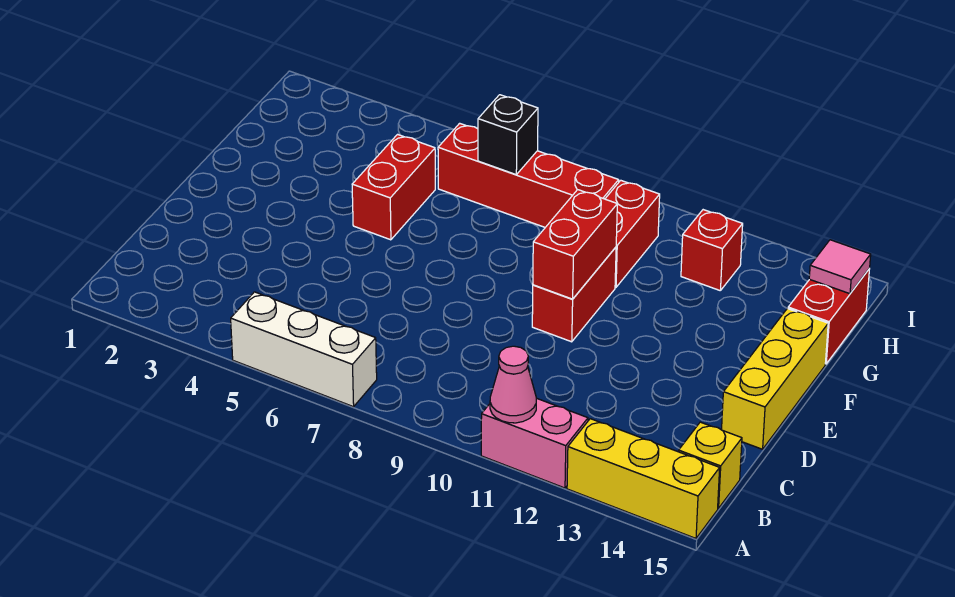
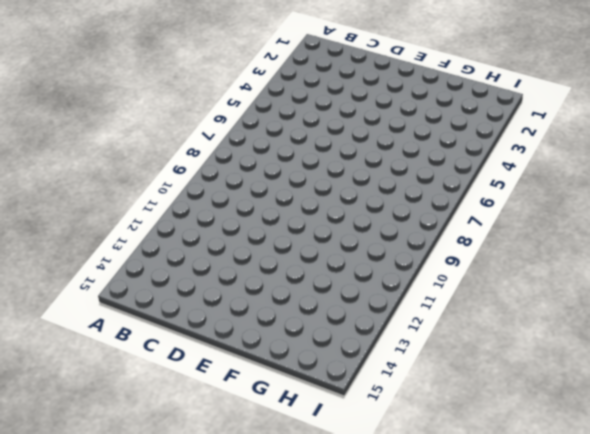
none -> white 1x3 brick [231,292,377,407]
none -> pink 1x2 brick [481,398,588,488]
none -> yellow 1x3 brick [567,419,720,538]

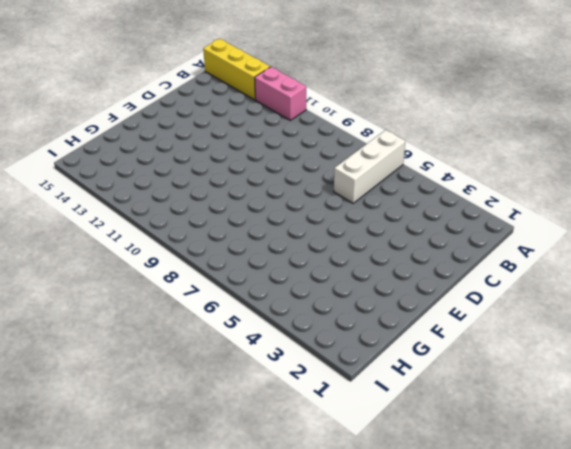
white 1x3 brick [334,130,405,203] -> white 1x3 brick turned to [231,292,377,407]
none -> yellow 1x1 brick [679,422,742,508]
none -> yellow 1x3 brick [722,309,828,449]
none -> red 1x2 brick [532,247,616,342]

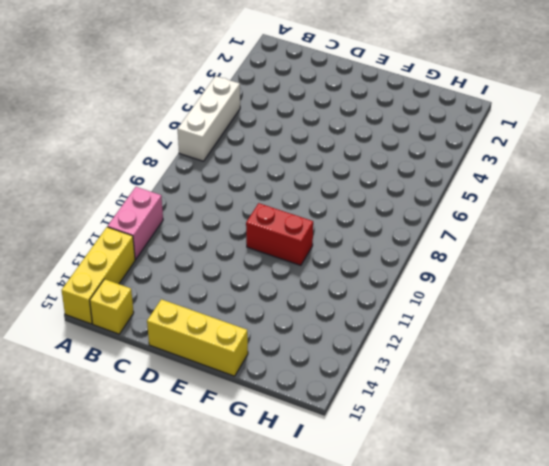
none -> red 1x2 brick [352,134,435,240]
none -> red 1x2 brick [605,180,660,287]
none -> red 1x2 brick [788,270,869,364]

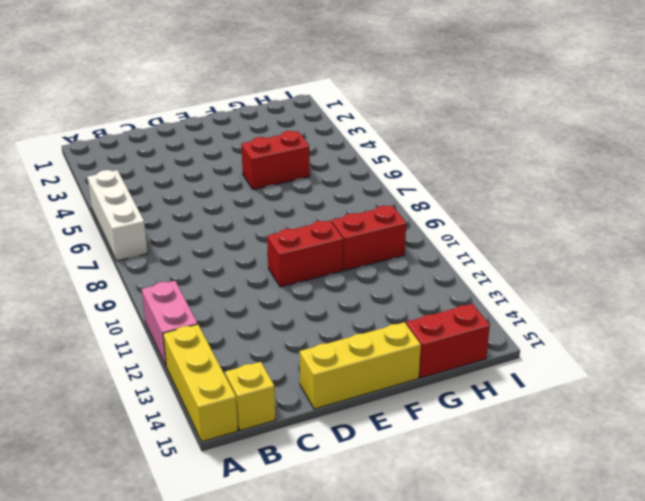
none -> red 1x4 brick [438,123,619,227]
none -> red 1x1 brick [681,210,743,290]
none -> pink 1x1 cone [490,346,536,423]

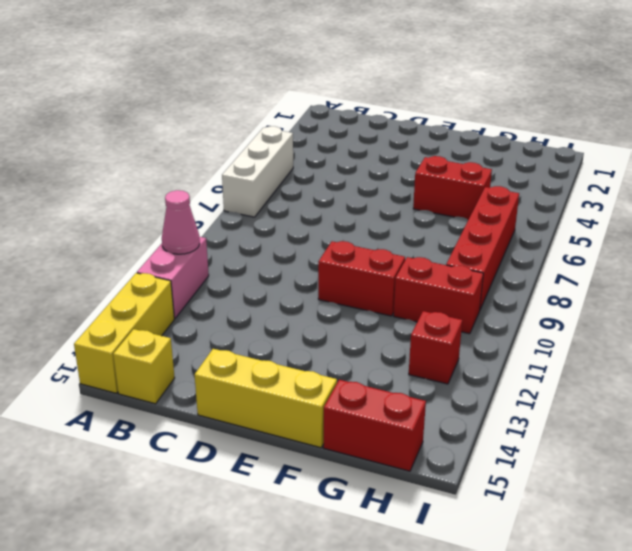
none -> red 1x2 brick [533,190,617,299]
none -> black 1x1 brick [478,95,538,174]
none -> pink 1x1 tile [809,240,871,294]

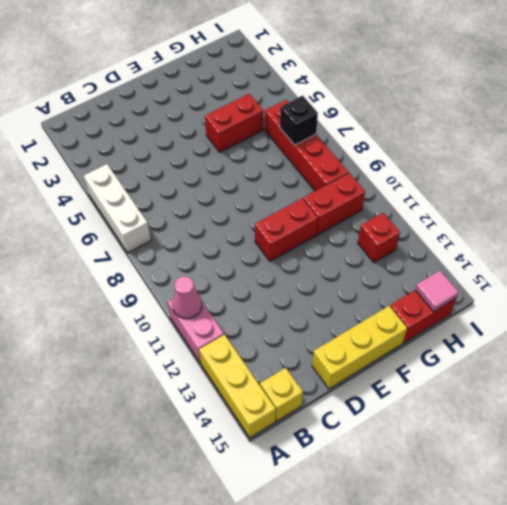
none -> red 1x2 brick [533,190,617,299]

